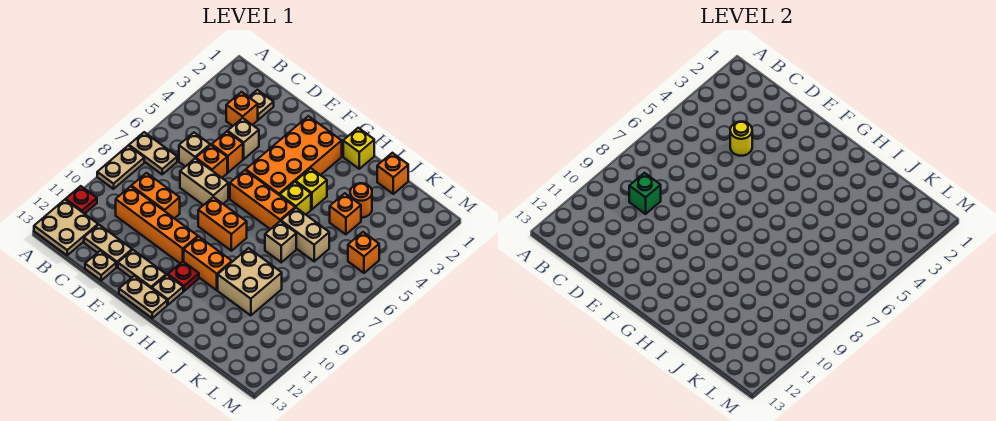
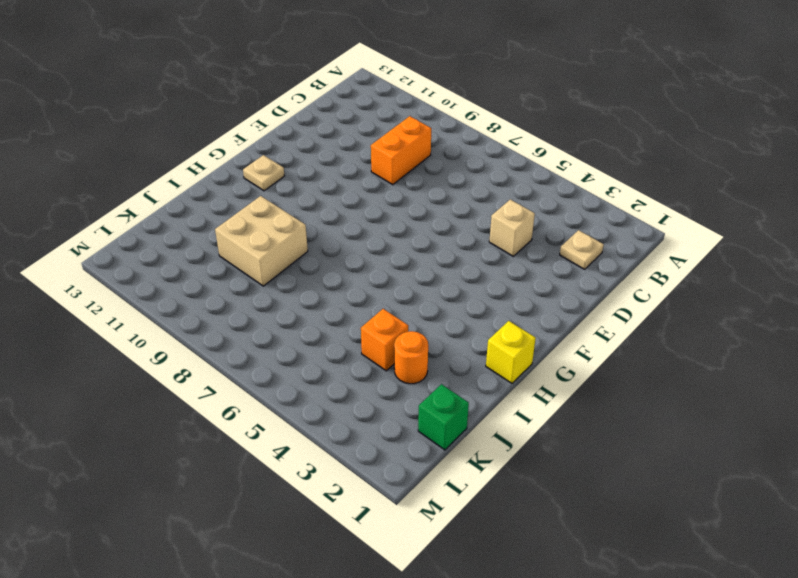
green 1x1 brick [418,384,469,450] -> green 1x1 brick moved to [629,173,661,214]
none -> tan 1x2 plate [129,132,177,174]
none -> tan 1x2 plate [97,146,144,189]
none -> red 1x1 plate [66,186,97,214]
none -> tan 2x2 plate [34,200,98,255]

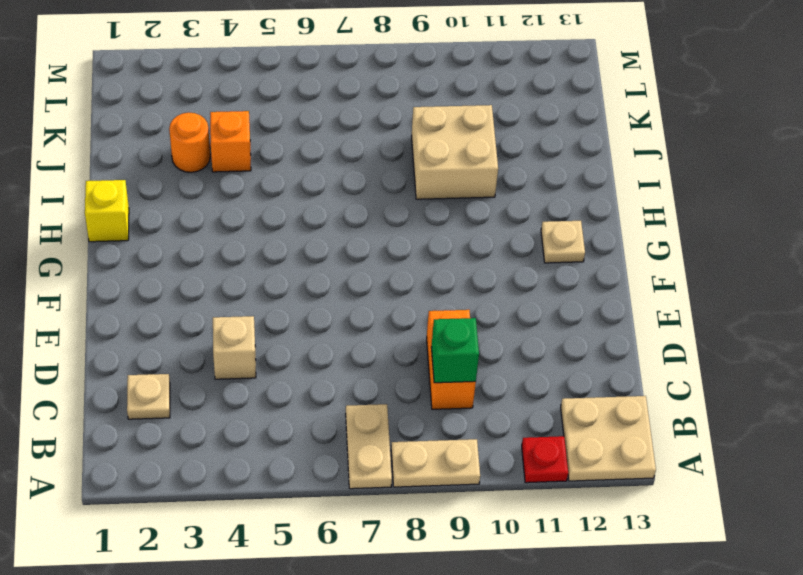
none -> orange 1x1 brick [226,92,258,126]
none -> tan 1x1 brick [179,133,210,166]
none -> orange 1x4 brick [116,186,198,263]
none -> tan 1x2 plate [84,225,132,267]

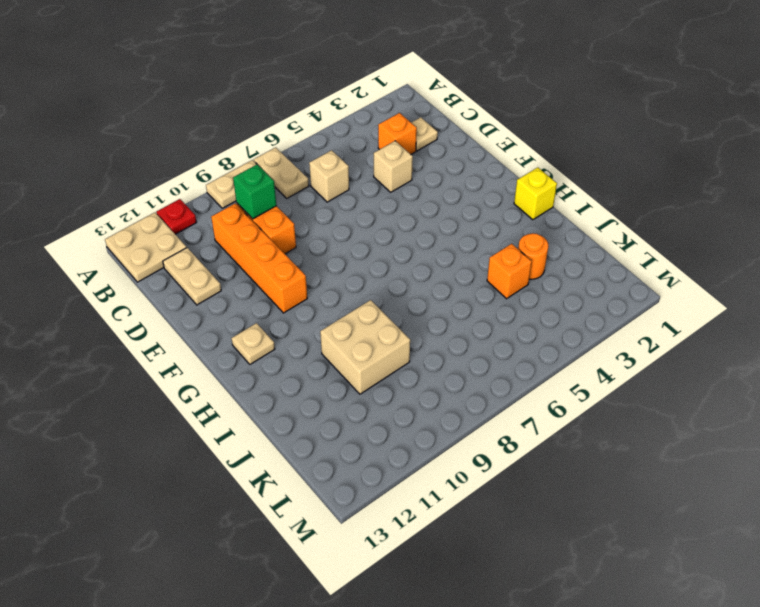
none -> orange 1x1 brick [212,132,243,173]
none -> orange 1x1 brick [196,145,227,178]
none -> tan 1x2 brick [180,159,228,205]
none -> tan 1x1 plate [85,251,116,280]

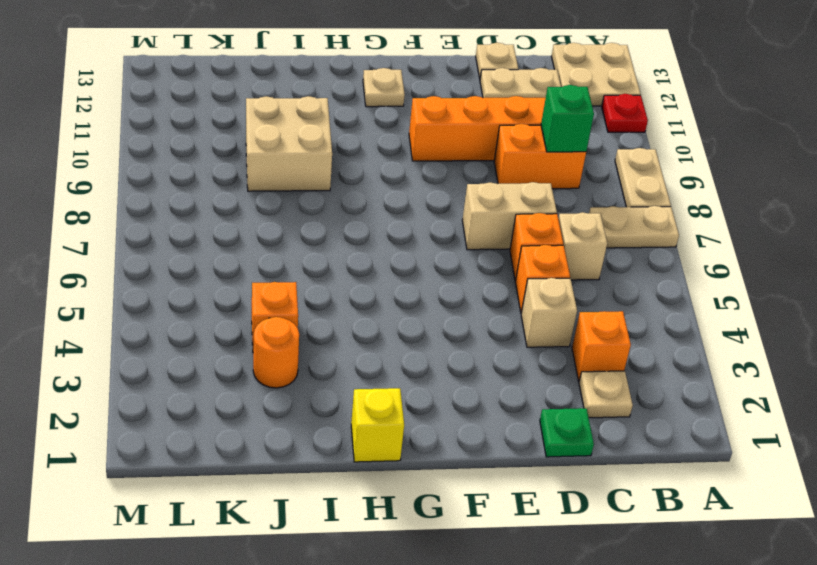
green 1x1 plate [540,408,594,457] -> none
none -> tan 1x2 plate [118,250,166,288]
none -> orange 2x4 brick [246,116,342,195]
none -> orange 1x3 brick [230,170,295,229]
none -> orange 1x2 brick [198,197,247,251]

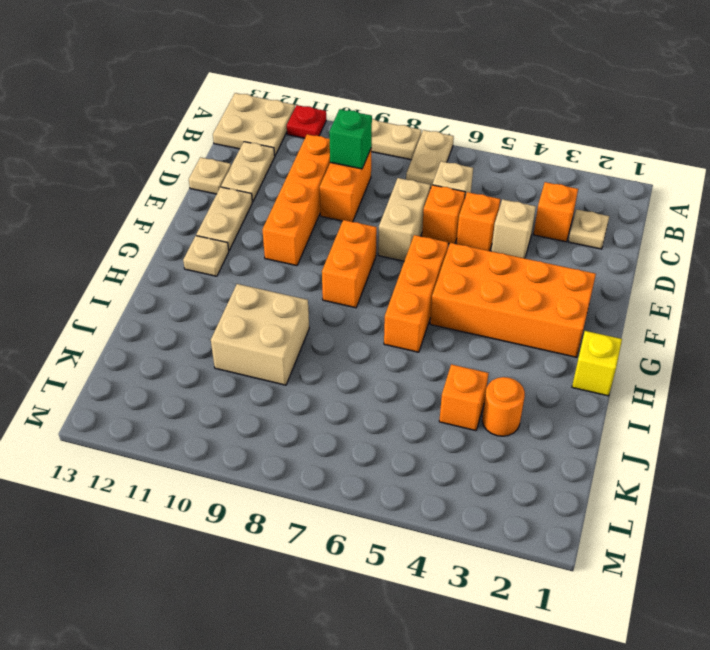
none -> tan 1x2 plate [119,276,167,318]
none -> orange 1x2 brick [184,237,232,290]
none -> red 1x1 plate [168,262,199,291]
none -> yellow 1x1 brick [296,168,327,209]

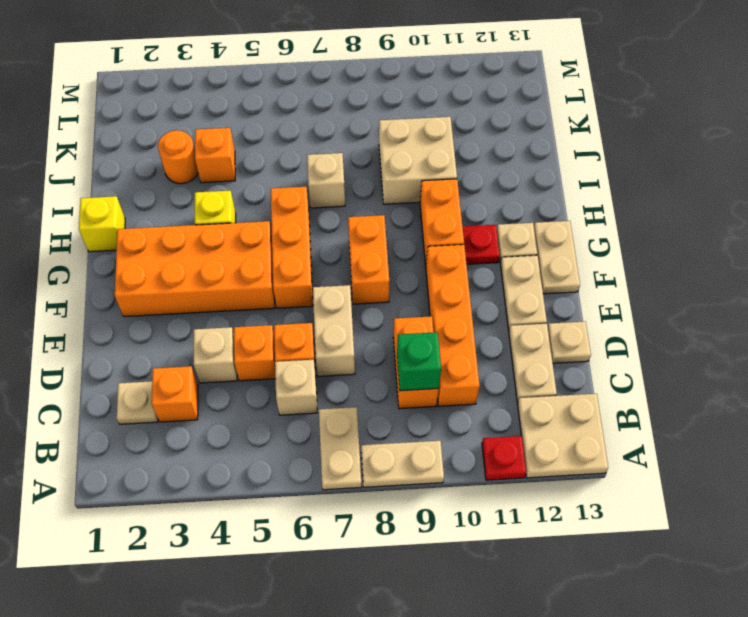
none -> yellow 1x1 brick [280,182,311,214]
none -> tan 1x2 brick [281,208,329,261]
none -> orange 1x1 brick [377,153,408,194]
none -> orange 1x1 brick [348,232,379,273]

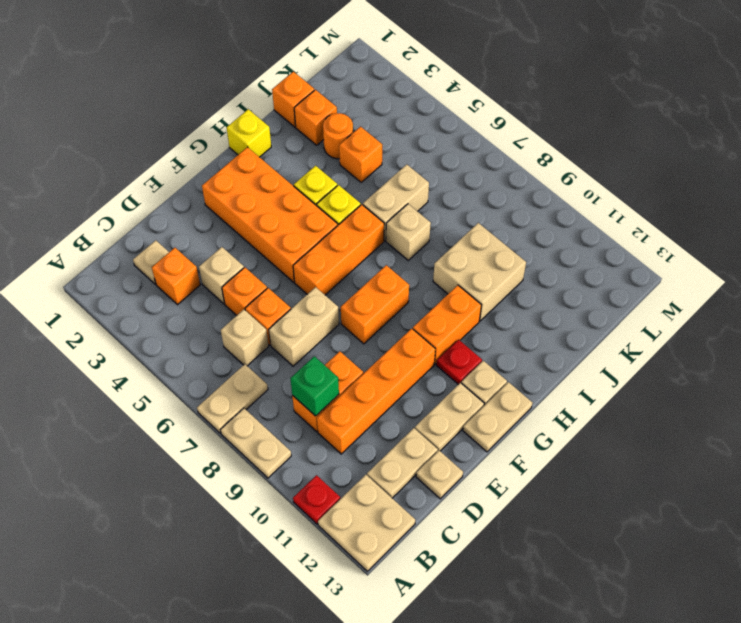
orange 1x1 brick [294,90,337,145] -> orange 1x1 brick moved to [348,232,379,273]
none -> yellow 1x1 round brick [730,122,752,156]

